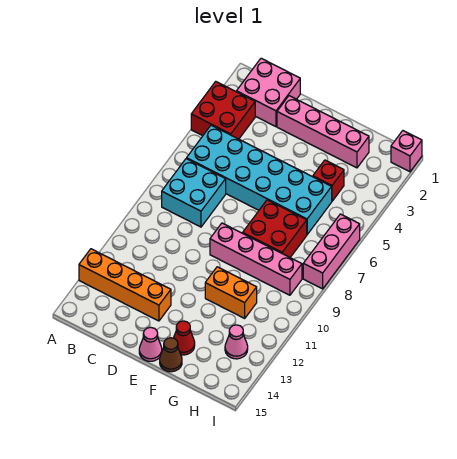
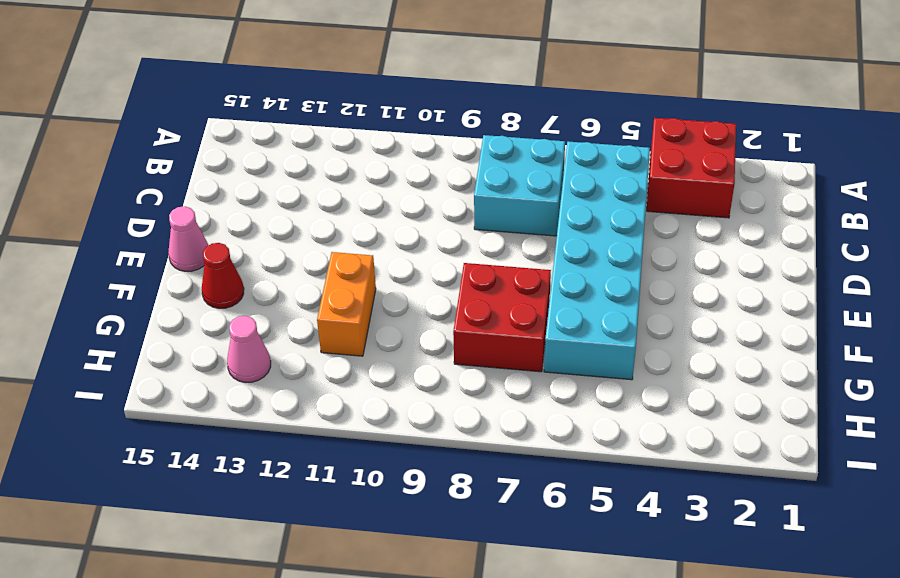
none -> orange 1x4 brick [79,249,171,321]
none -> pink 2x2 brick [237,58,300,127]
none -> pink 1x4 brick [277,96,369,168]

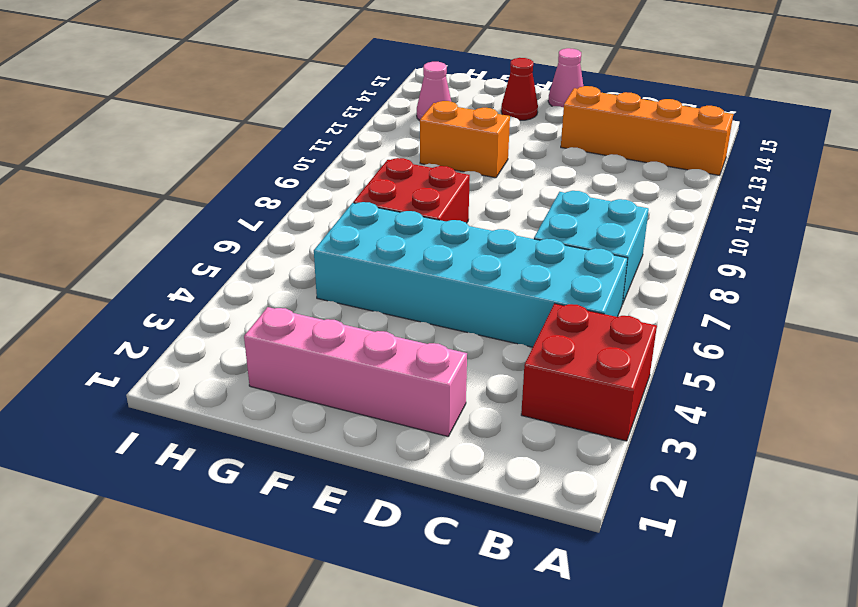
none -> pink 2x2 brick [237,58,300,127]
none -> pink 1x4 brick [210,223,302,295]
none -> brown 1x1 cone [160,338,182,372]

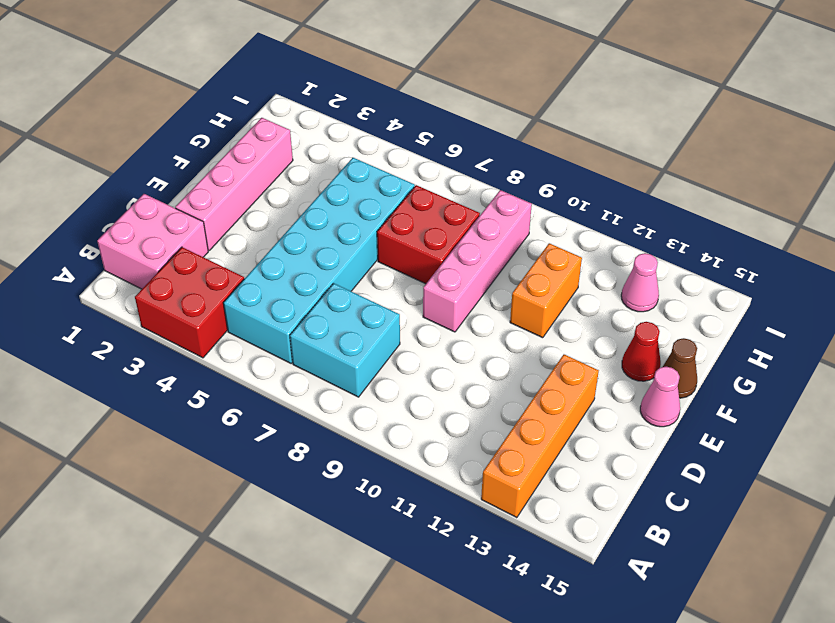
none -> red 1x1 brick [313,160,344,201]
none -> pink 1x1 brick [391,131,422,172]
none -> pink 1x3 brick [303,214,360,289]

